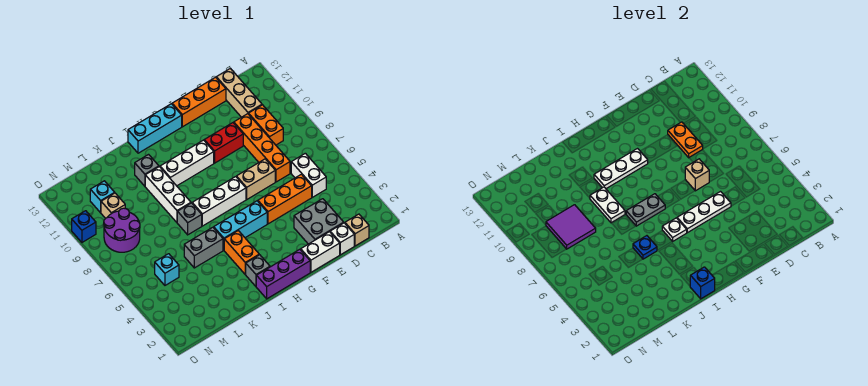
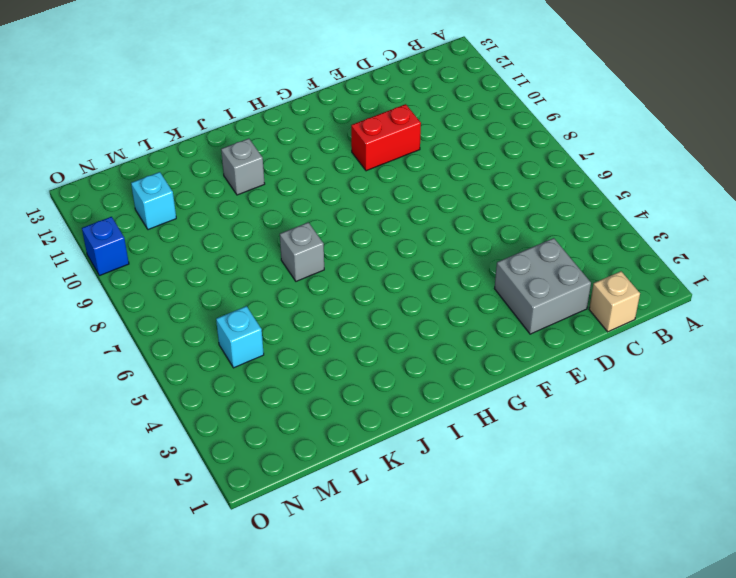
none -> white 1x2 brick [291,153,326,197]
none -> orange 1x2 brick [249,105,283,145]
none -> tan 1x3 brick [216,68,262,117]
none -> white 1x1 brick [330,223,354,255]

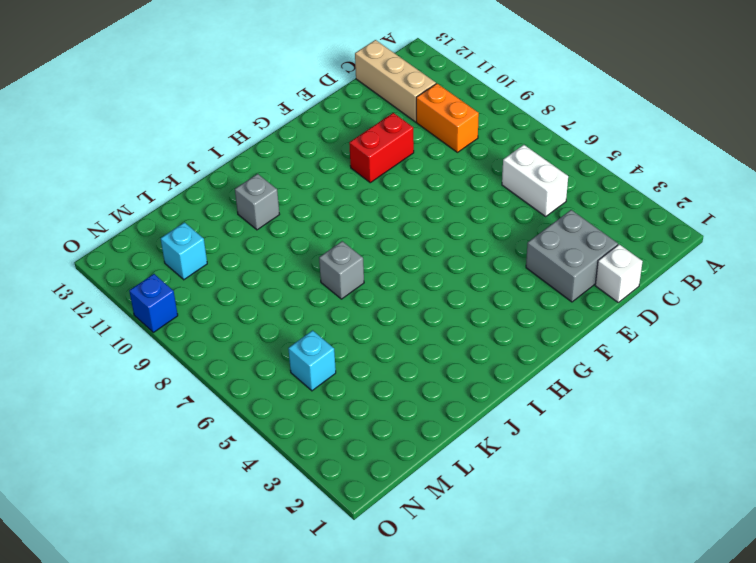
none -> tan 1x1 brick [345,214,369,246]
none -> orange 1x3 brick [258,174,312,224]
none -> orange 1x4 brick [234,114,290,182]
none -> orange 1x3 brick [172,77,226,127]

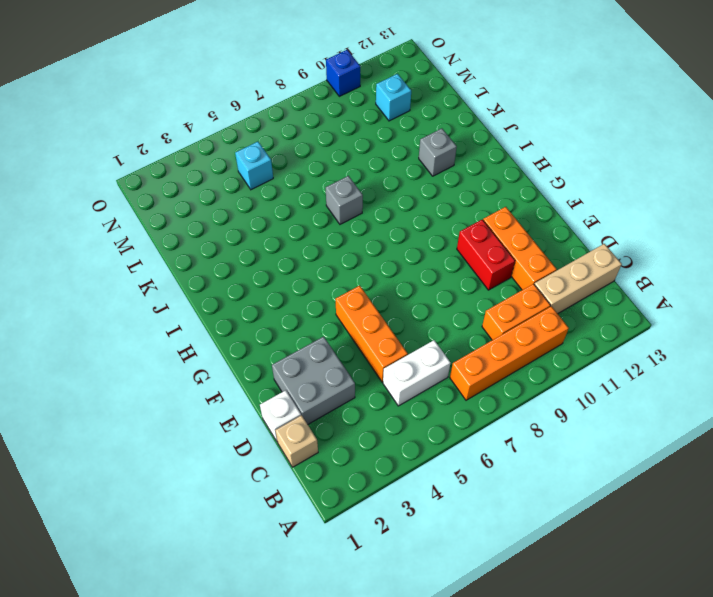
orange 1x4 brick [450,306,569,400] -> orange 1x4 brick moved to [234,114,290,182]
orange 1x3 brick [483,207,557,290] -> orange 1x3 brick moved to [172,77,226,127]
none -> white 1x2 brick [301,232,340,272]
none -> tan 1x2 brick [236,159,275,199]
none -> purple 1x3 brick [256,249,310,299]
none -> cyan 1x3 brick [214,201,267,250]

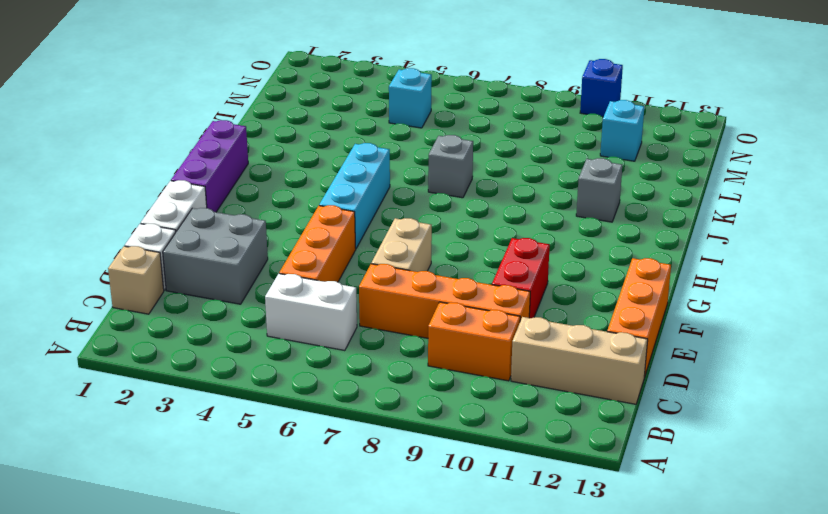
none -> white 1x3 brick [192,177,246,226]
none -> white 1x3 brick [160,140,214,186]
none -> cyan 1x3 brick [128,104,182,153]
none -> grey 1x1 brick [245,255,270,286]

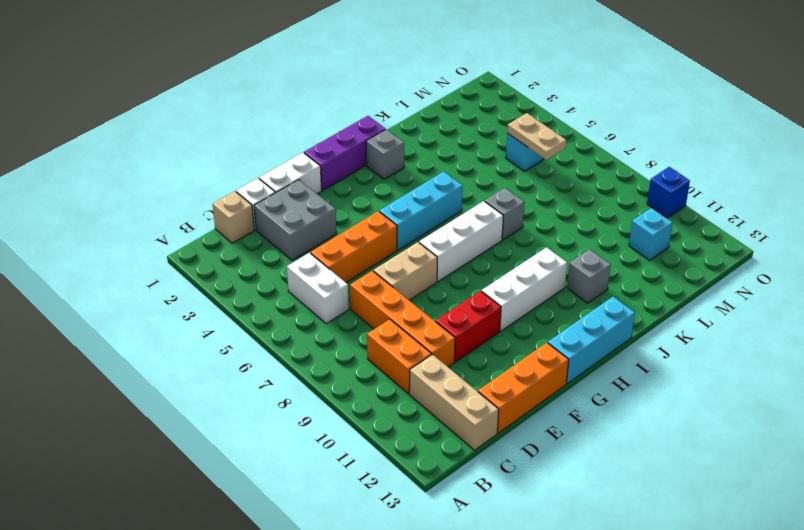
tan 1x2 plate [507,113,566,160] -> none
none -> orange 1x2 brick [224,231,259,274]
none -> grey 1x2 brick [184,227,223,268]
none -> white 1x3 brick [145,167,191,222]
none -> purple 2x2 round brick [104,208,140,252]

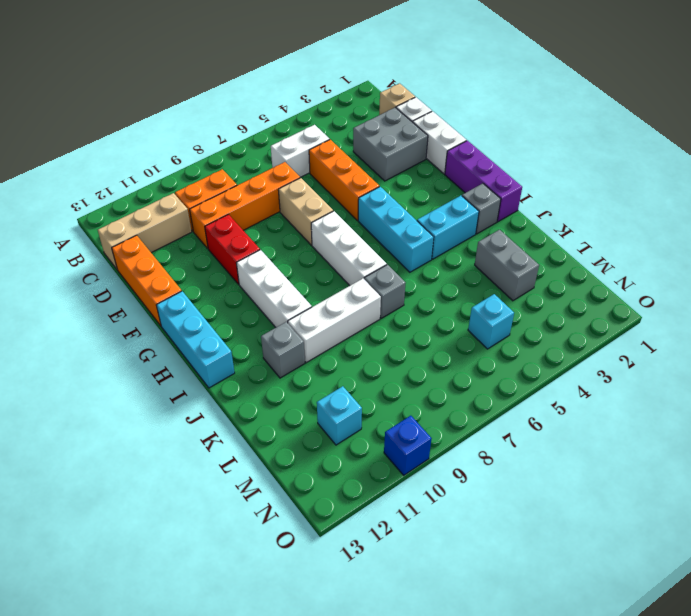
cyan 1x2 brick [417,196,479,259] -> orange 1x2 brick [224,231,259,274]
grey 1x2 brick [475,230,539,301] -> grey 1x2 brick moved to [184,227,223,268]
none -> purple 2x2 round brick [104,208,140,252]
none -> tan 1x1 brick [101,193,125,218]
none -> orange 1x2 plate [668,122,703,158]
none -> white 1x3 plate [677,192,731,233]

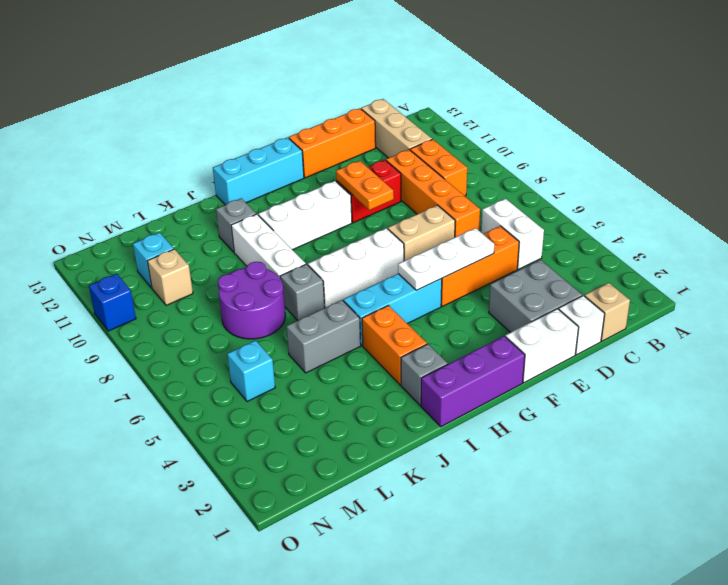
orange 1x2 plate [336,161,394,210] -> orange 1x2 plate moved to [668,122,703,158]
purple 2x2 round brick [218,262,285,339] -> purple 2x2 round brick moved to [104,208,140,252]
none -> tan 1x1 brick [685,159,709,191]
none -> white 1x3 plate [594,149,648,189]
none -> white 1x1 plate [662,218,687,241]
none -> grey 1x2 plate [626,194,665,226]

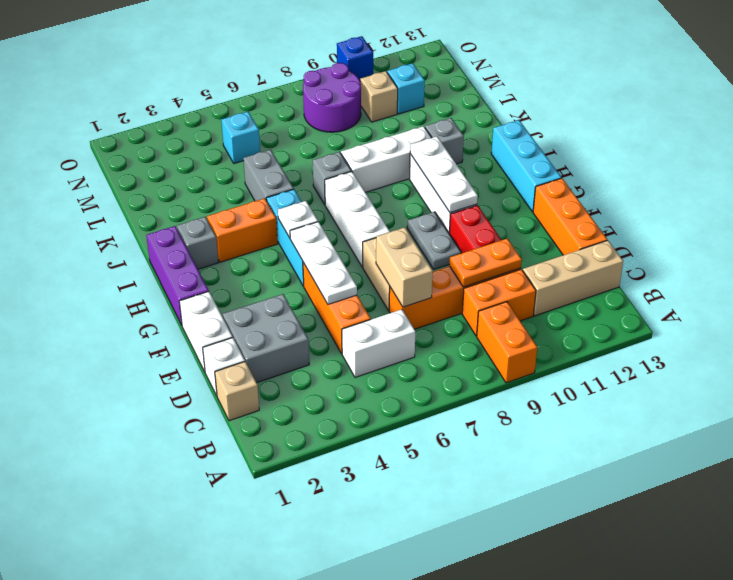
orange 1x2 brick [477,302,537,383] -> none
tan 1x2 brick [376,227,433,307] -> tan 1x1 brick [685,159,709,191]
grey 1x2 plate [407,212,461,269] -> grey 1x2 plate moved to [626,194,665,226]
none -> blue 1x1 brick [690,267,715,299]
none -> blue 1x1 plate [633,236,657,259]
none -> white 1x2 plate [590,187,625,223]
none -> purple 2x2 tile [546,205,596,249]

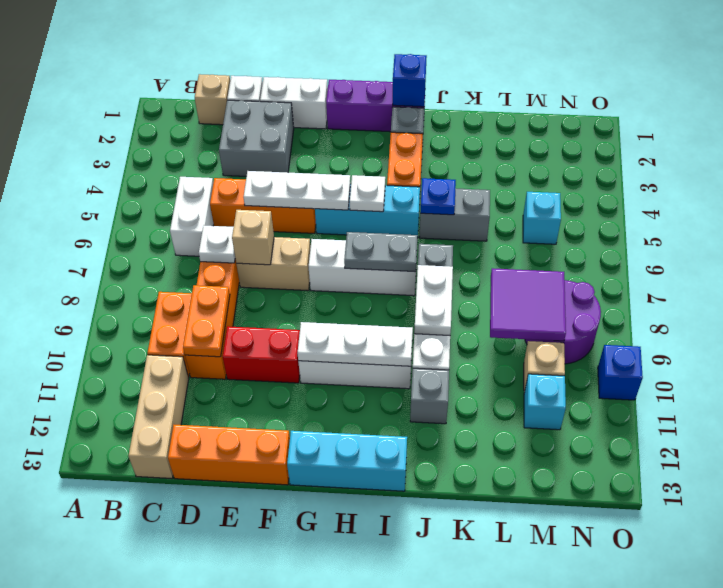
white 1x1 plate [199,226,235,263] -> none

